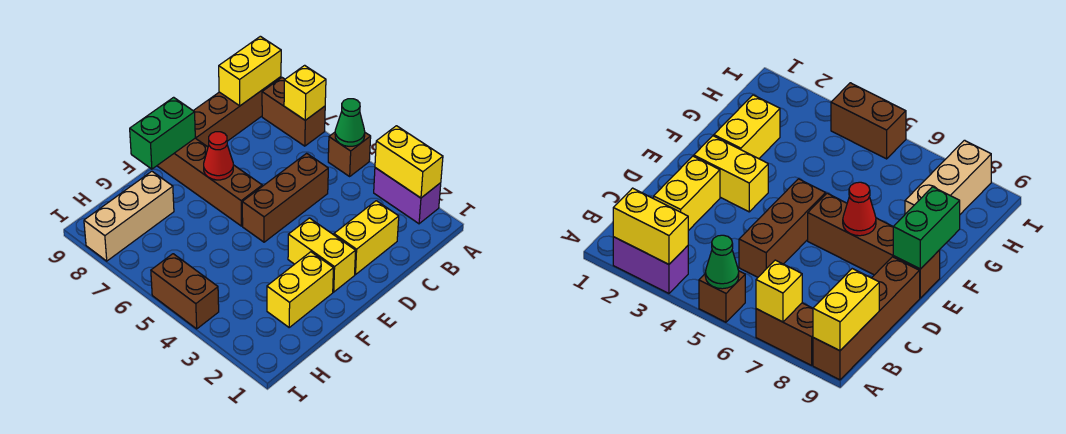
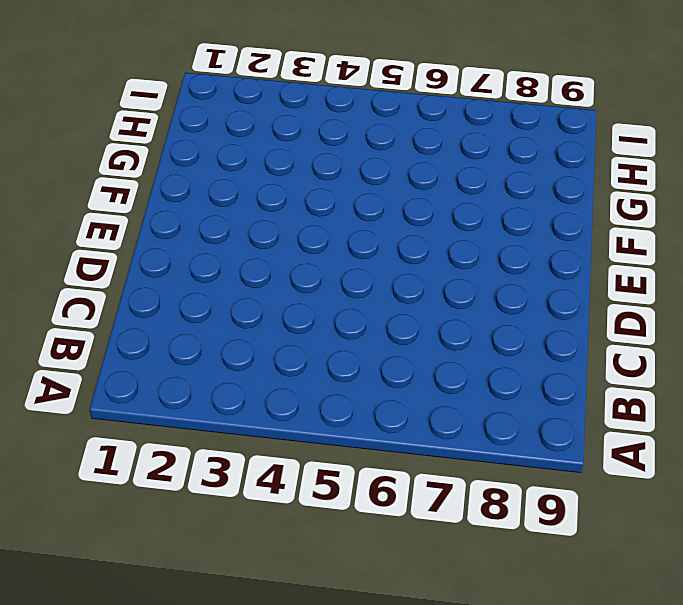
none -> purple 1x2 brick [374,168,441,224]
none -> brown 1x1 brick [328,132,371,176]
none -> brown 1x2 brick [262,78,325,146]

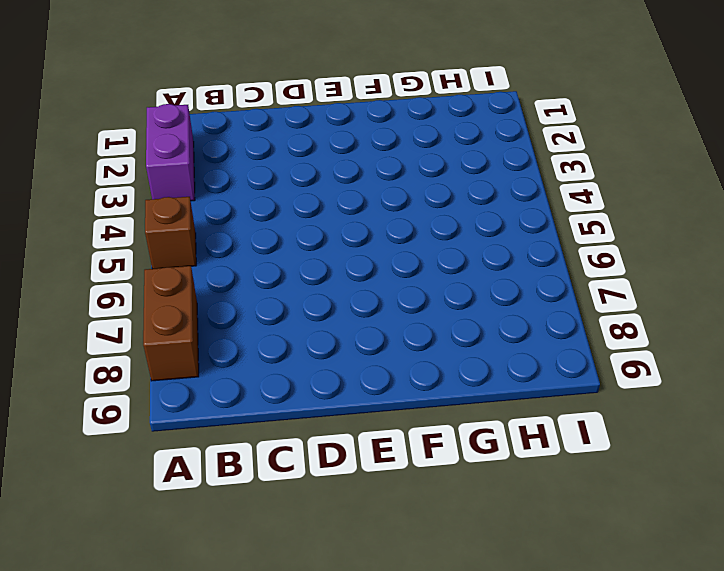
none -> brown 1x4 brick [193,77,281,147]
none -> yellow 1x2 brick [334,201,399,275]
none -> brown 1x3 brick [242,153,328,242]

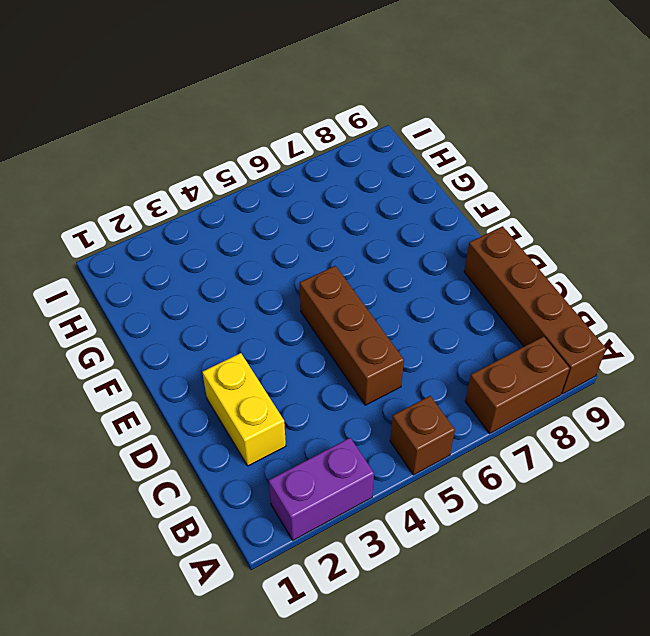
none -> yellow 1x2 brick [288,218,356,292]
none -> brown 1x4 brick [157,138,262,226]
none -> yellow 1x2 brick [267,252,333,327]

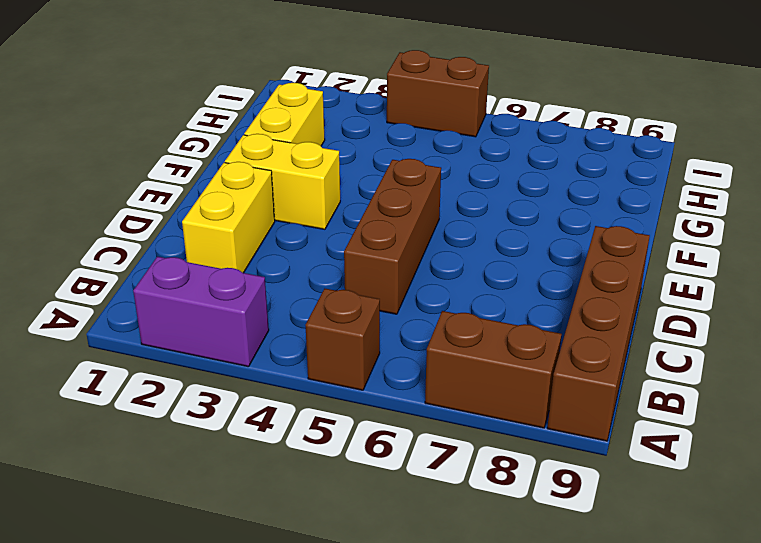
none -> brown 1x4 brick [157,138,262,226]
none -> tan 1x3 brick [84,171,174,261]
none -> yellow 1x2 brick [375,126,443,198]

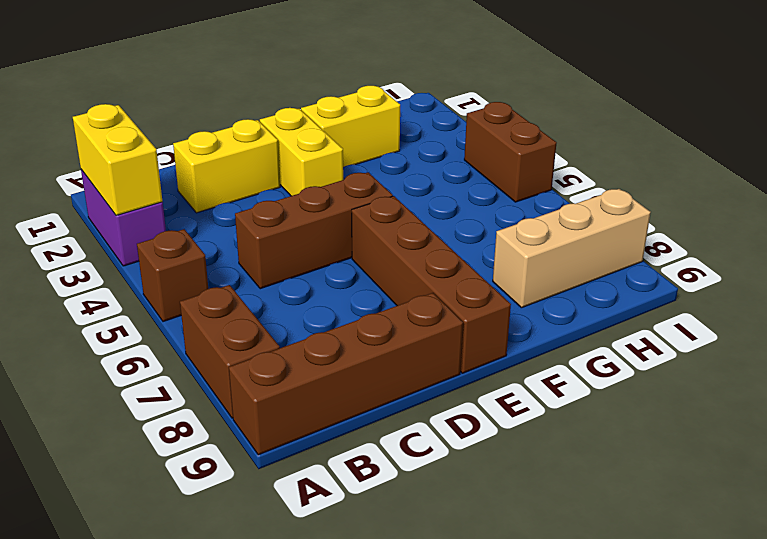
none -> green 1x1 cone [335,99,365,146]
none -> yellow 1x1 brick [284,65,326,120]
none -> yellow 1x2 brick [219,36,281,106]

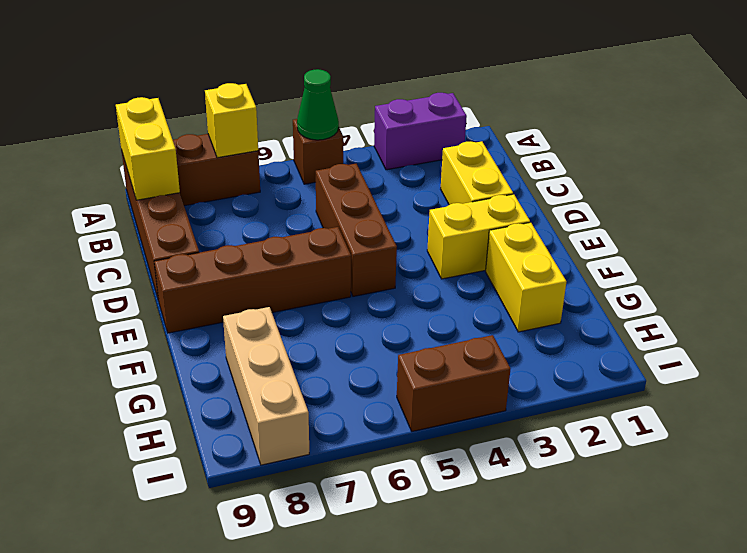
none -> yellow 1x2 brick [375,126,443,198]
none -> red 1x1 cone [204,132,233,180]
none -> green 1x2 brick [130,97,195,169]

